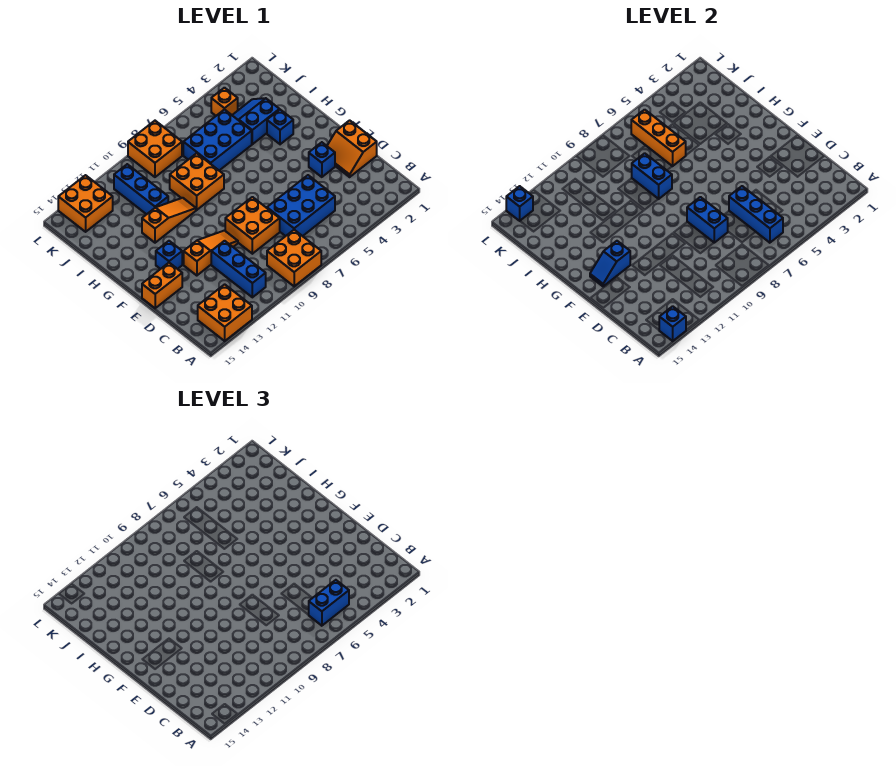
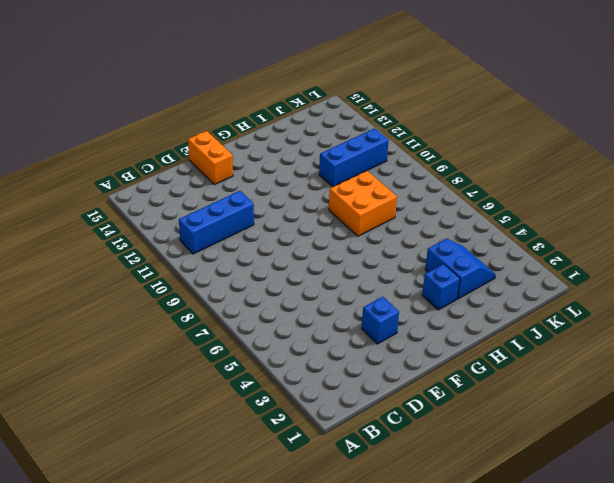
none -> orange 2x2 brick [267,230,321,286]
none -> orange 2x2 brick [198,284,252,341]
none -> blue 2x3 brick [267,175,335,236]

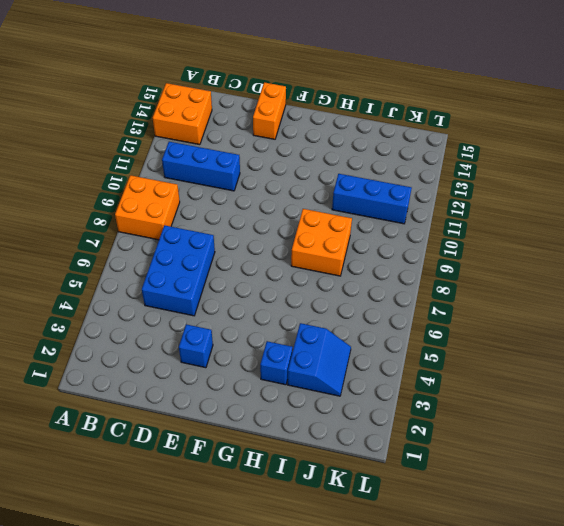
none -> orange 2x2 slope [327,120,377,177]
none -> orange 2x2 brick [225,197,280,254]
none -> orange 1x3 slope [184,231,238,276]

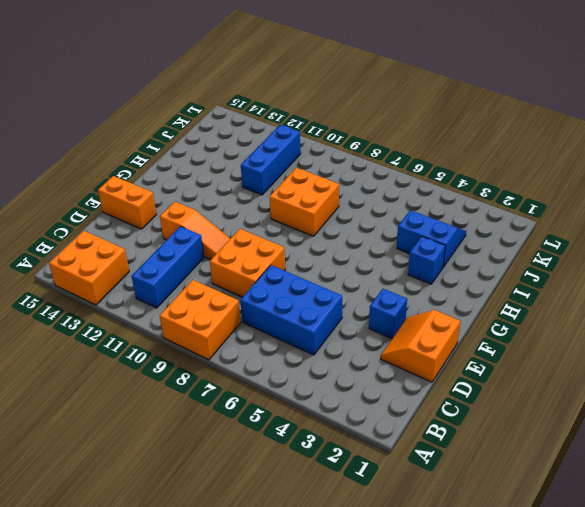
none -> blue 1x1 brick [156,241,182,269]
none -> orange 1x3 slope [142,198,196,243]
none -> blue 2x3 brick [183,109,252,170]

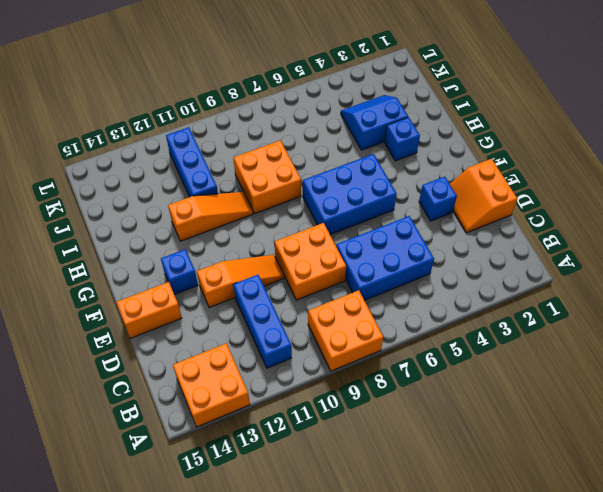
blue 2x3 brick [303,154,397,235] -> blue 2x3 brick moved to [183,109,252,170]
none -> orange 1x1 brick [211,88,238,116]
none -> orange 2x2 brick [128,121,182,177]
none -> orange 2x2 brick [58,175,113,232]

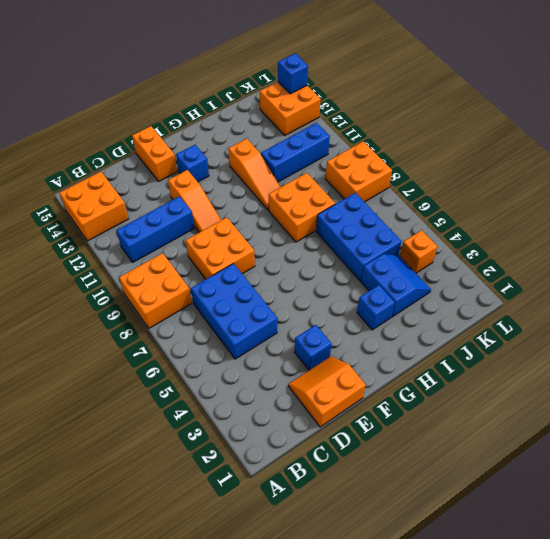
none -> blue 1x1 brick [659,306,686,341]
none -> blue 1x3 brick [729,186,783,243]
none -> blue 1x2 brick [687,197,728,243]

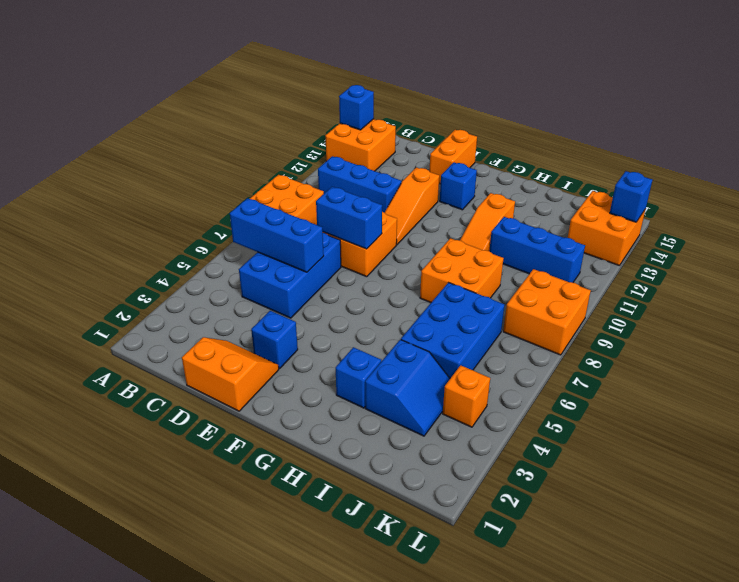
none -> blue 1x2 slope [590,241,630,286]
none -> blue 1x2 brick [632,153,672,199]
none -> orange 1x3 brick [631,110,686,166]

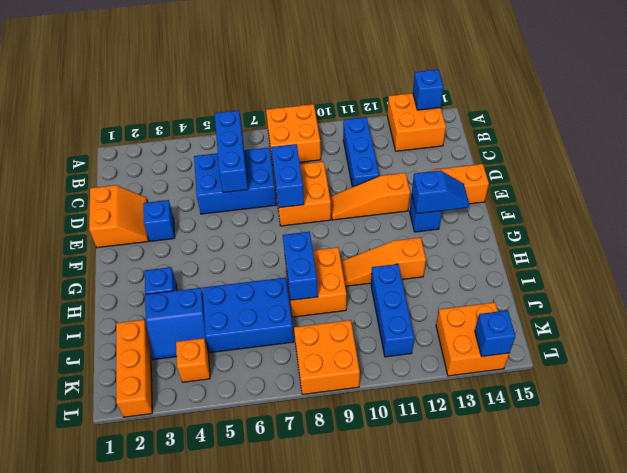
orange 1x3 brick [116,320,152,417] -> orange 1x3 brick moved to [631,110,686,166]
none -> blue 1x2 brick [309,580,349,626]

